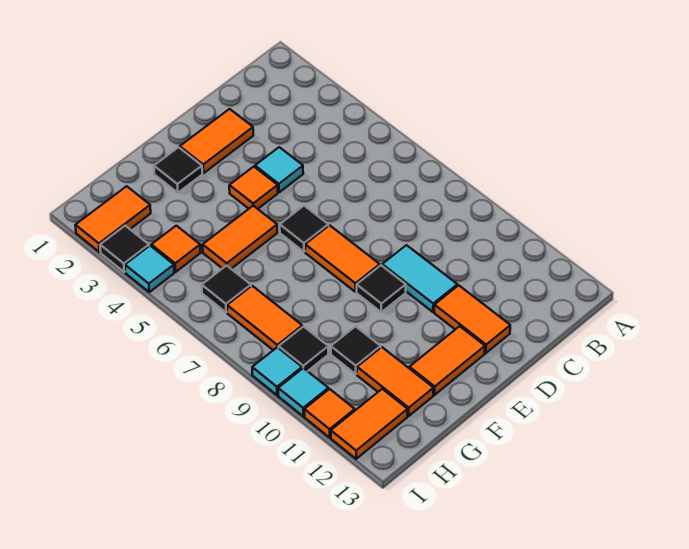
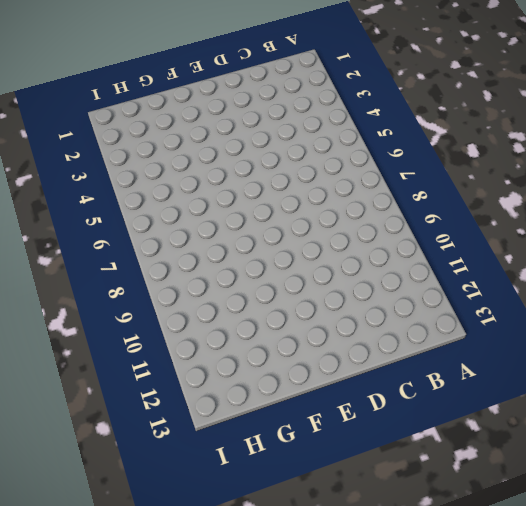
none -> orange 1x2 tile [180,109,253,173]
none -> cyan 1x1 tile [255,147,303,192]
none -> cyan 1x2 tile [382,245,457,312]

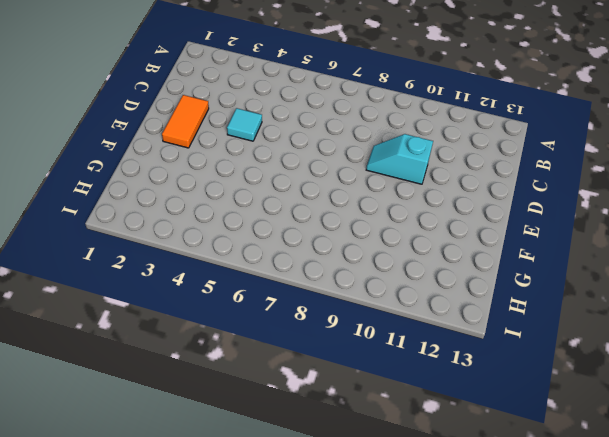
cyan 1x2 slope [366,134,433,184] -> cyan 1x2 tile [382,245,457,312]
none -> orange 1x2 tile [434,285,510,353]
none -> orange 1x1 tile [229,167,278,209]
none -> black 1x1 tile [280,206,328,252]

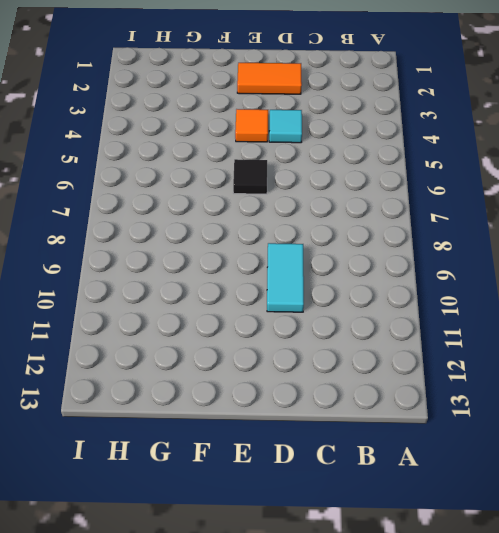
none -> orange 1x2 tile [434,285,510,353]
none -> orange 1x2 tile [305,225,380,292]
none -> black 1x1 tile [357,265,406,312]

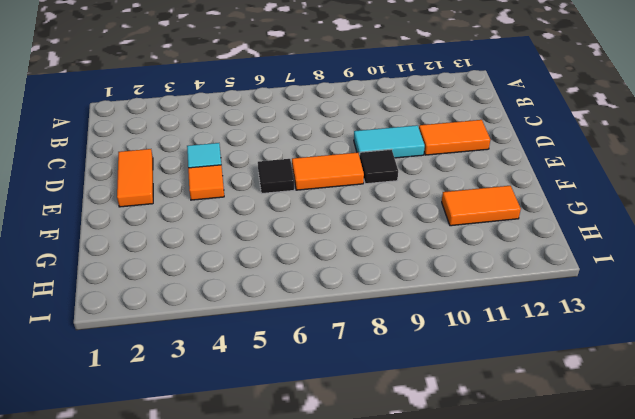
none -> orange 1x2 tile [409,326,485,395]
none -> black 1x1 tile [154,147,202,193]
none -> orange 1x2 tile [203,206,277,269]

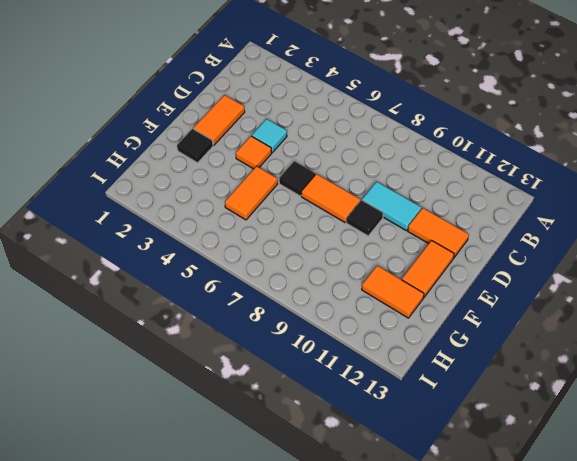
none -> black 1x1 tile [331,326,381,374]
none -> orange 1x2 tile [75,186,151,252]
none -> orange 1x1 tile [151,226,201,272]

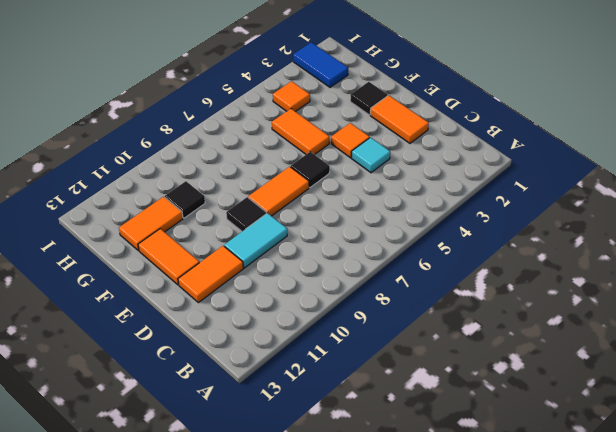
blue 1x2 tile [293,42,348,87] -> orange 1x2 tile [75,186,151,252]
none -> black 1x1 tile [202,265,251,312]
none -> orange 1x2 tile [227,286,302,350]
none -> black 1x1 tile [279,327,328,371]

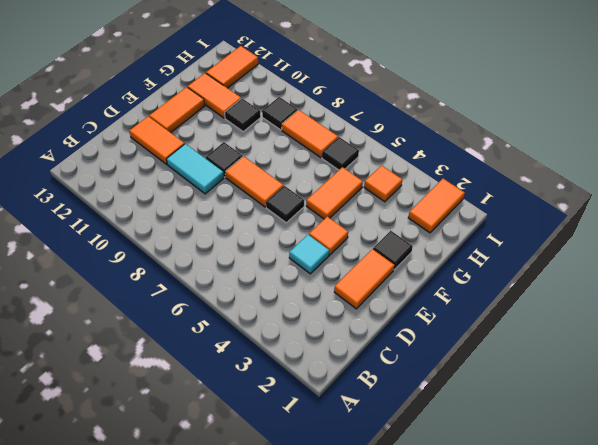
none -> black 1x1 tile [100,226,149,272]
none -> cyan 1x1 tile [125,246,174,292]
none -> cyan 1x1 tile [252,347,302,395]

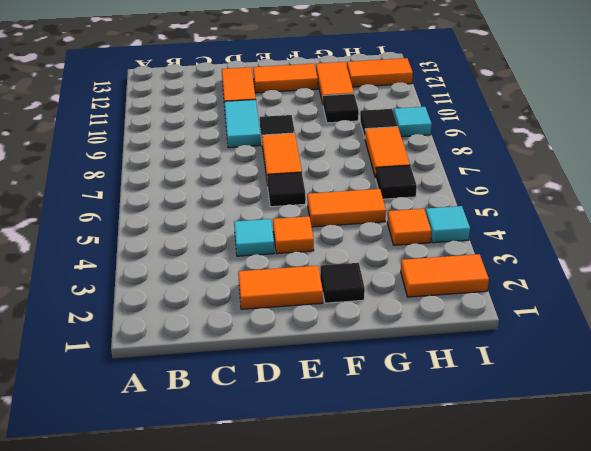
none -> black 1x1 tile [100,226,149,272]
none -> cyan 1x1 tile [278,368,328,416]
none -> orange 1x1 tile [304,389,355,437]

